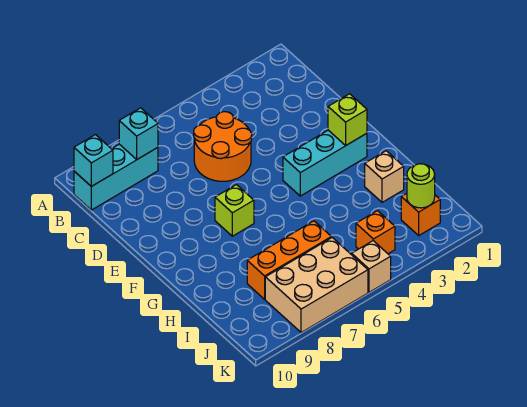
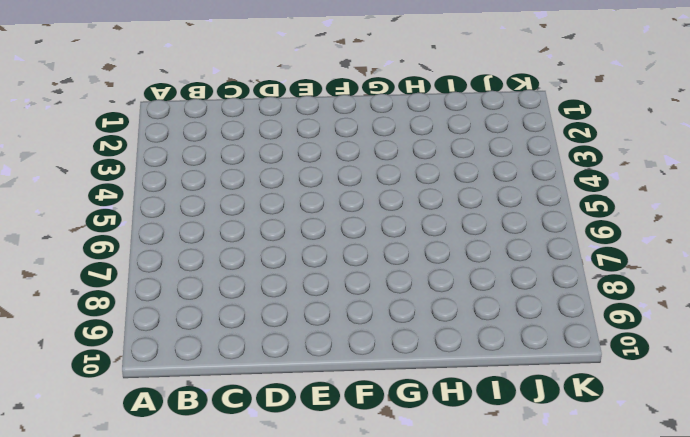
none -> cyan 1x3 brick [74,144,158,210]
none -> orange 2x2 round brick [194,112,252,181]
none -> cyan 1x3 brick [283,130,367,196]

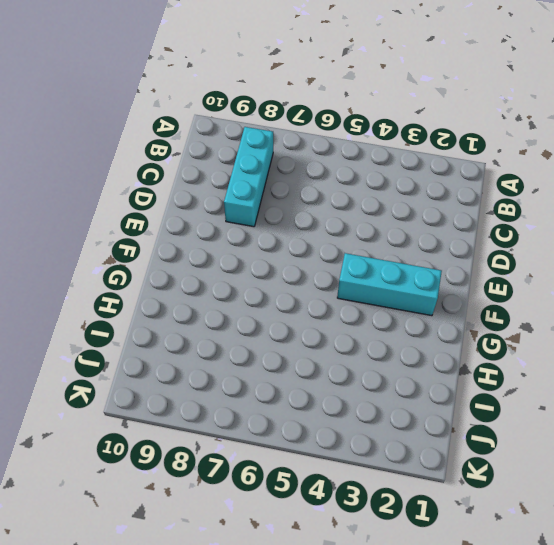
cyan 1x3 brick [224,127,273,227] -> cyan 1x3 brick turned to [74,144,158,210]
none -> orange 2x2 round brick [194,112,252,181]
none -> lime 1x1 brick [215,185,254,236]
none -> tan 1x1 brick [365,151,404,202]

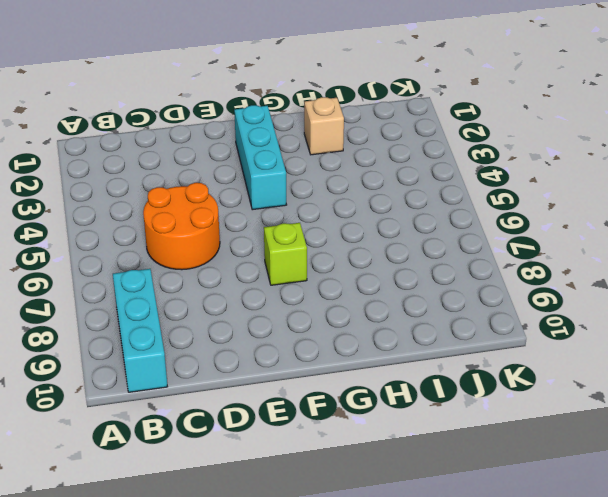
none -> orange 1x3 brick [247,221,331,299]
none -> orange 1x1 brick [401,193,440,235]
none -> orange 1x1 brick [356,211,395,254]

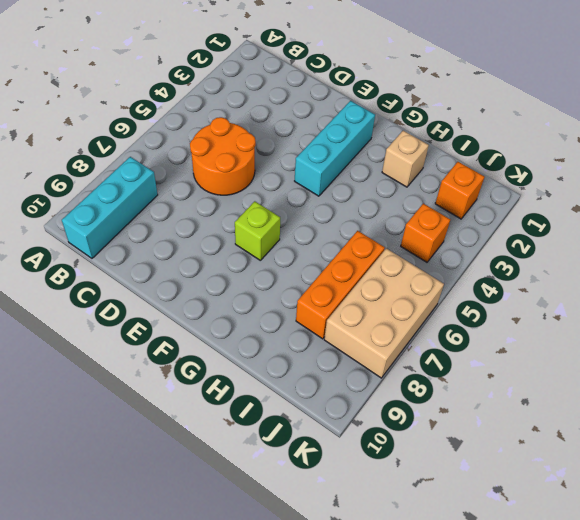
none -> tan 1x1 brick [352,241,391,292]
none -> cyan 1x1 brick [119,108,158,159]
none -> cyan 1x1 brick [74,135,113,186]

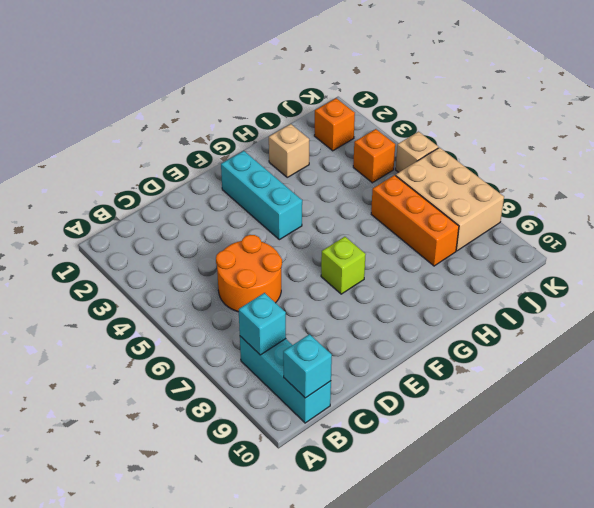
none -> lime 1x1 brick [328,94,367,146]
none -> lime 1x1 round brick [407,164,435,208]

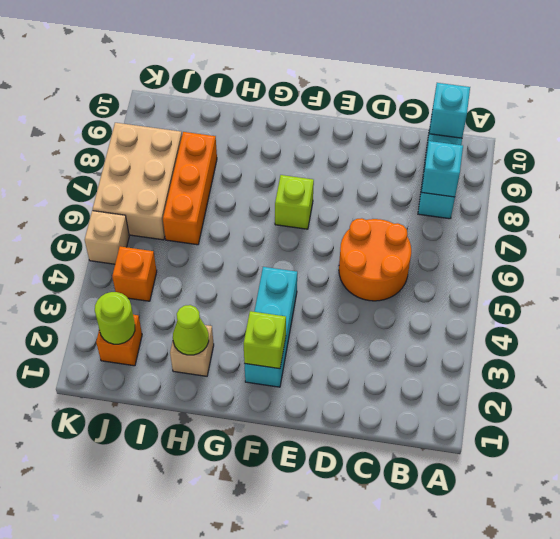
lime 1x1 cone [173,305,209,355] -> none

